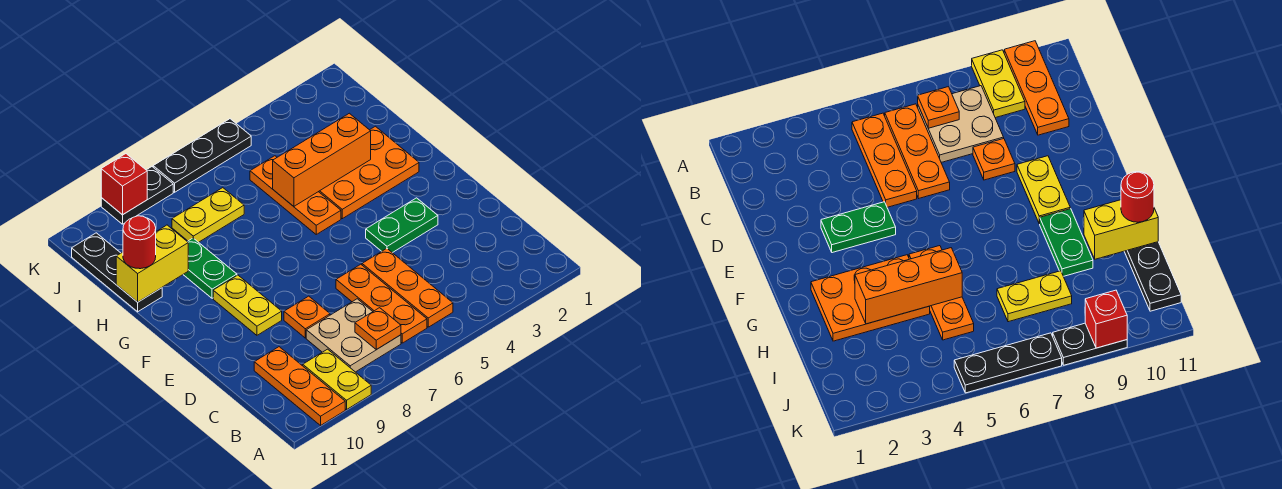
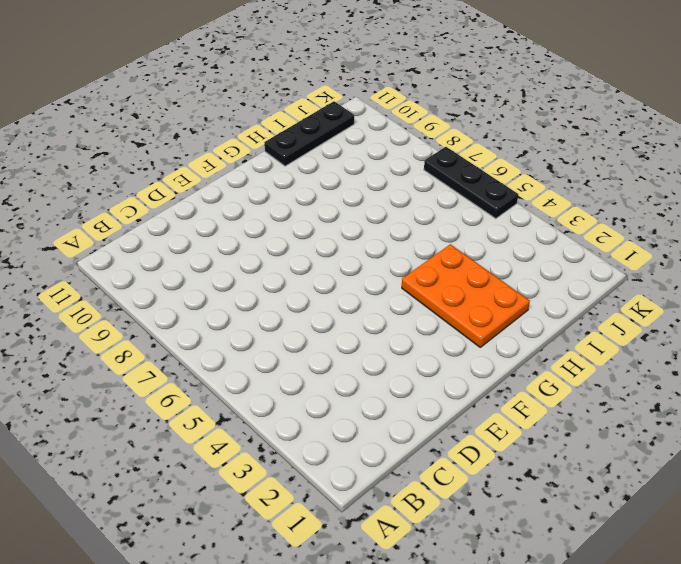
none -> yellow 1x2 plate [303,349,371,410]
none -> orange 1x3 plate [254,347,345,425]
none -> orange 1x3 plate [362,249,453,327]

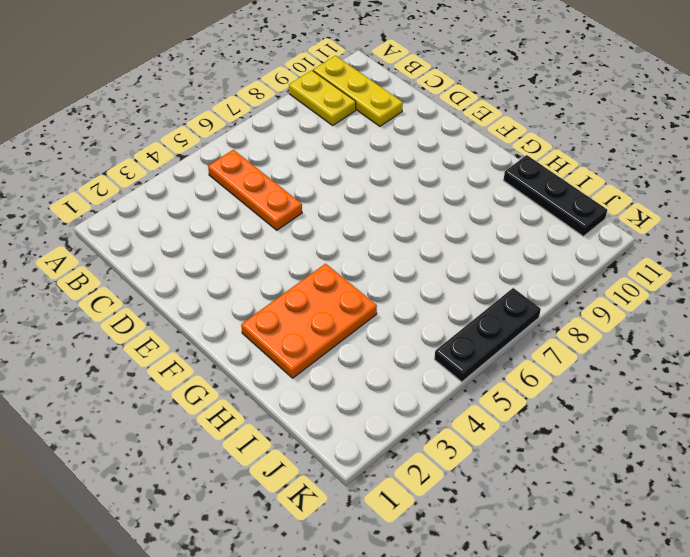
yellow 1x3 plate [313,56,403,126] -> orange 1x3 plate [254,347,345,425]
none -> orange 1x3 plate [336,264,427,343]
none -> tan 2x2 plate [306,299,401,372]
none -> orange 1x1 plate [284,296,330,338]

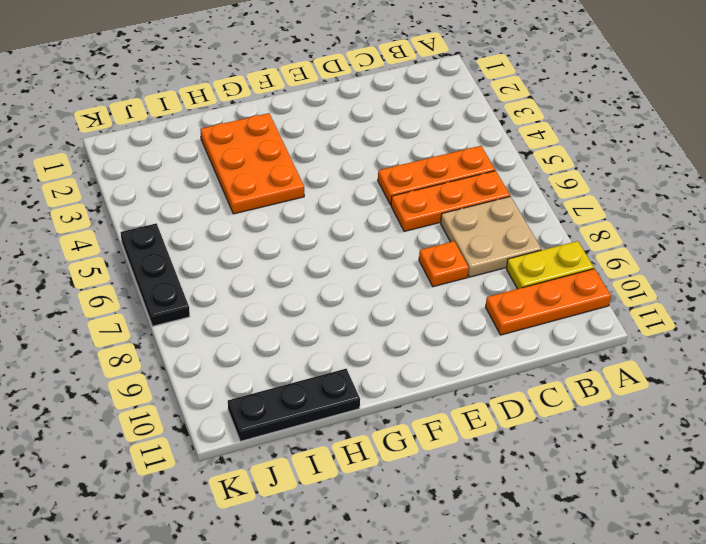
none -> green 1x2 plate [366,198,438,253]
none -> yellow 1x2 plate [213,275,282,335]
none -> orange 1x3 plate [250,156,341,234]

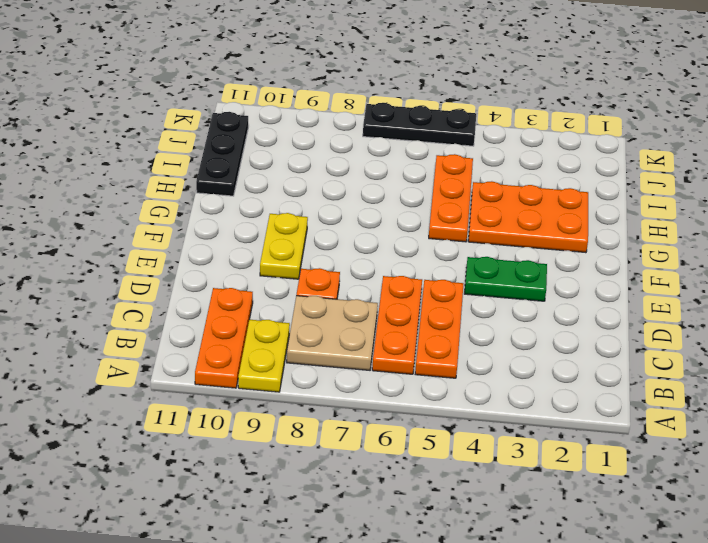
none -> green 1x2 plate [183,238,237,298]
none -> yellow 1x2 plate [172,188,244,242]
none -> black 1x2 plate [101,167,173,224]

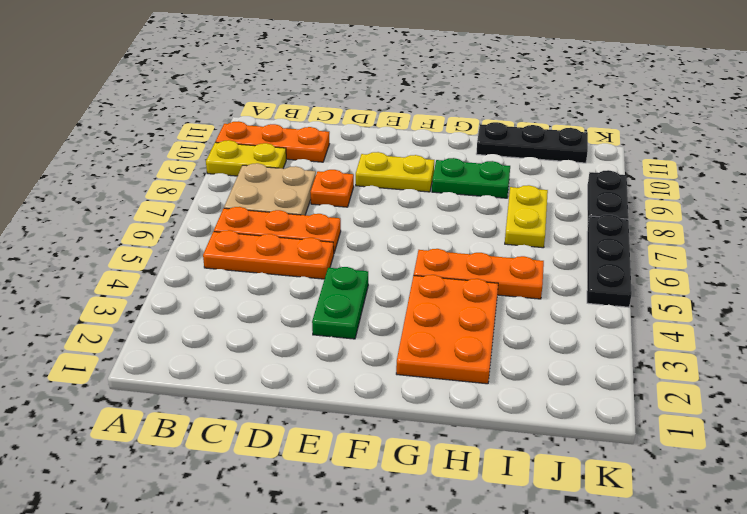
none -> orange 1x1 plate [355,308,401,350]
none -> orange 1x3 brick [273,113,371,206]
none -> yellow 1x2 brick [116,225,188,302]

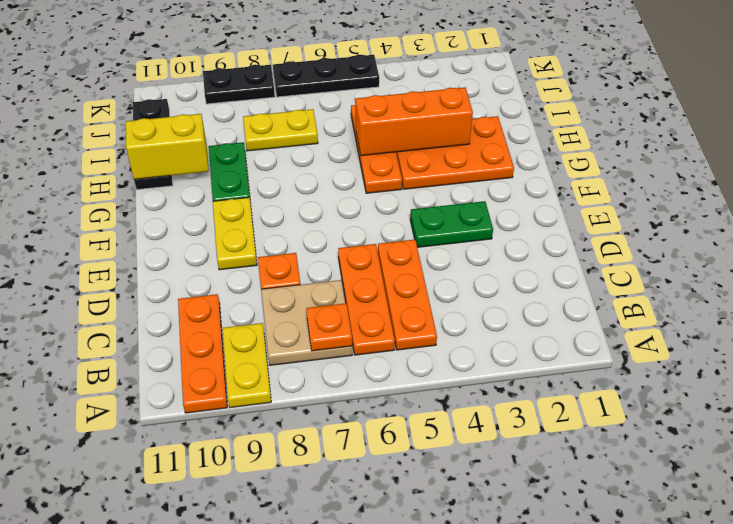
none -> red 1x1 brick [101,154,147,215]
none -> red 1x1 round brick [123,216,156,269]

